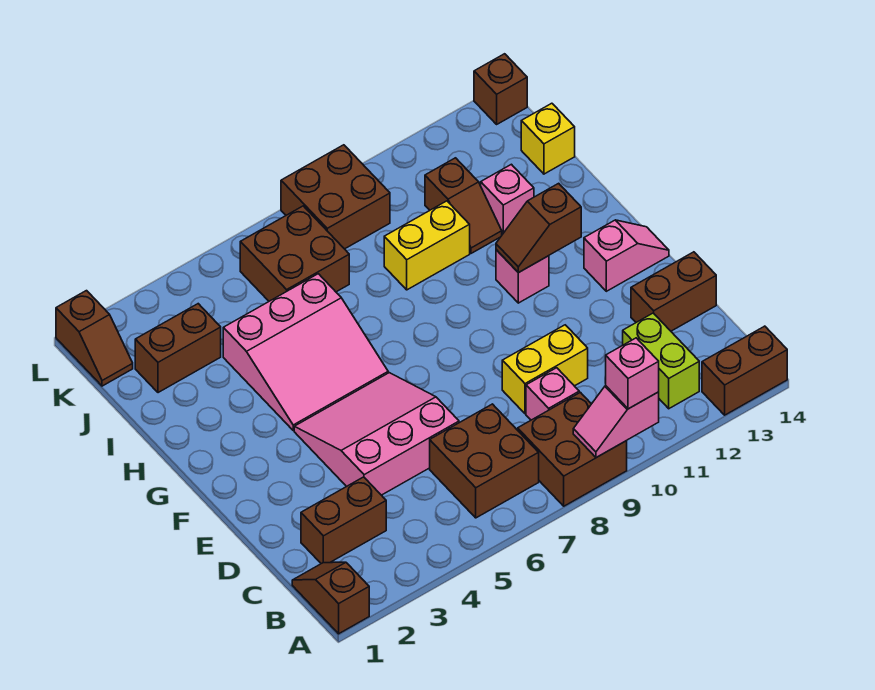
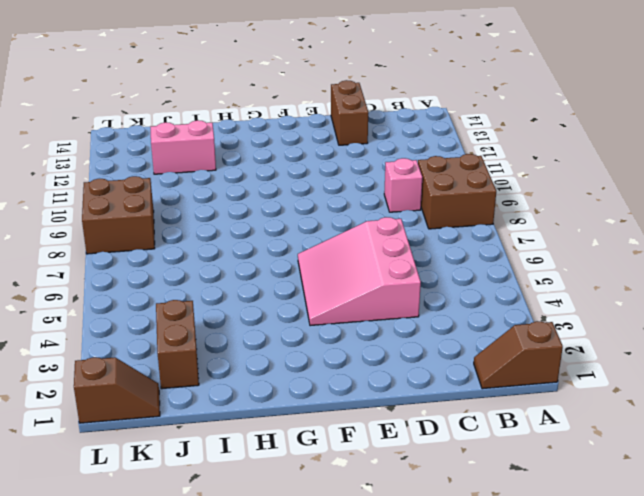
pink 1x2 brick [150,120,216,174] -> pink 1x1 brick [481,164,534,234]
none -> brown 1x2 brick [702,326,787,415]
none -> brown 2x2 brick [430,404,539,518]
none -> lime 1x2 brick [623,313,699,409]

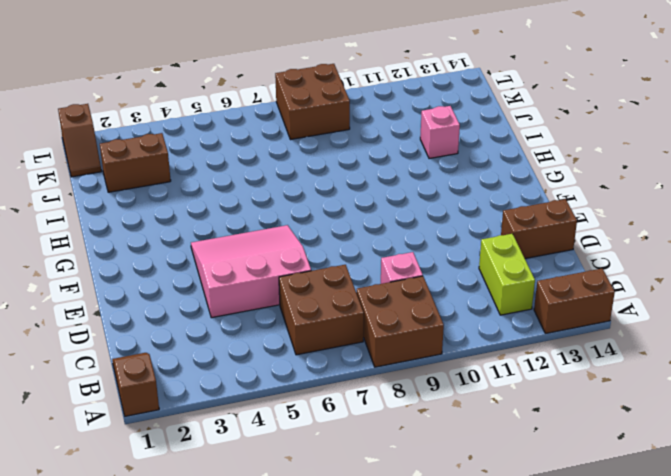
none -> brown 1x2 brick [301,477,386,564]
none -> yellow 1x2 brick [502,325,588,414]
none -> pink 1x2 slope [584,220,669,291]

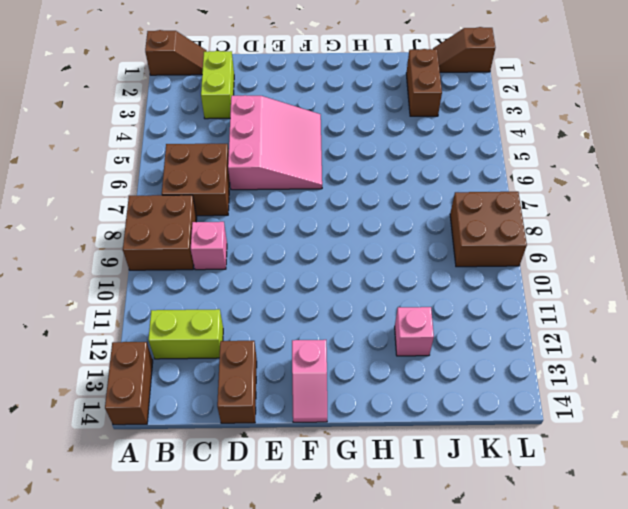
lime 1x2 brick [201,51,234,119] -> brown 1x2 brick [301,477,386,564]
none -> yellow 1x2 brick [502,325,588,414]
none -> pink 3x3 slope [223,274,388,430]
none -> pink 1x1 brick [496,250,549,303]

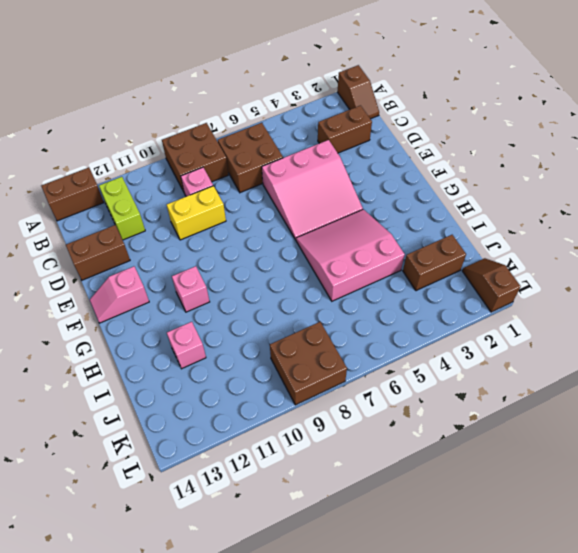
none -> yellow 1x2 brick [384,201,470,290]
none -> brown 1x2 slope [425,158,502,253]
none -> brown 2x2 brick [240,206,349,301]

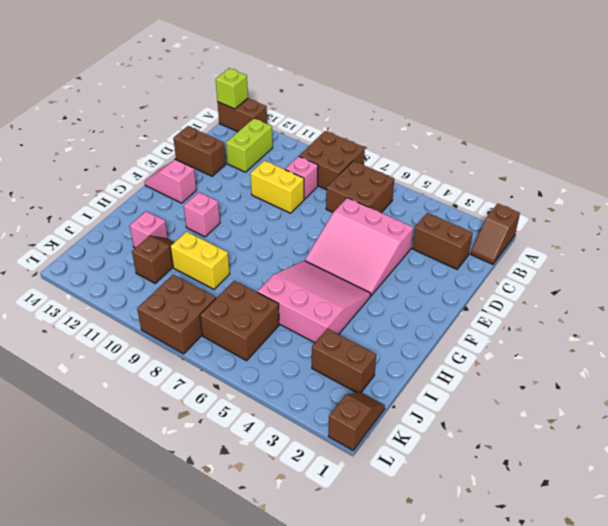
lime 1x1 brick [216,68,248,109] -> none
none -> yellow 1x1 brick [521,103,575,174]
none -> brown 1x1 brick [474,54,527,124]
none -> pink 1x2 slope [573,386,659,458]

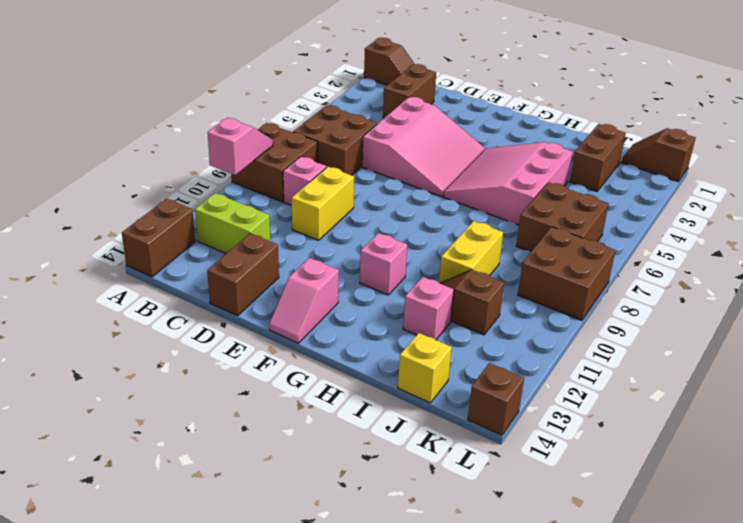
none -> brown 1x2 slope [496,183,581,273]
none -> pink 1x1 brick [606,338,659,409]

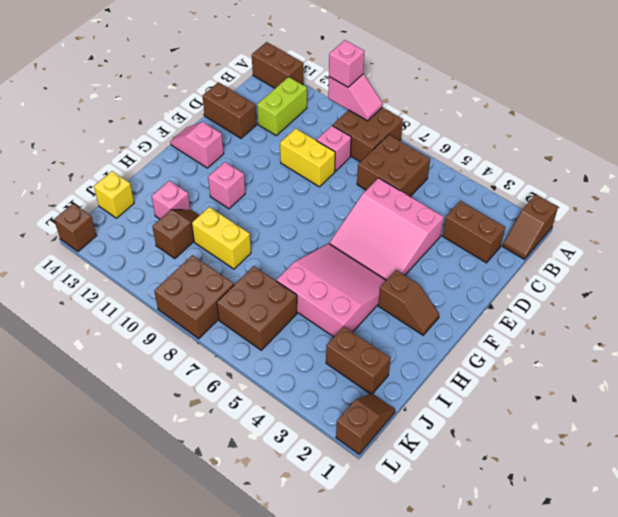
brown 1x2 slope [378,270,439,335] -> brown 1x2 slope moved to [496,183,581,273]

